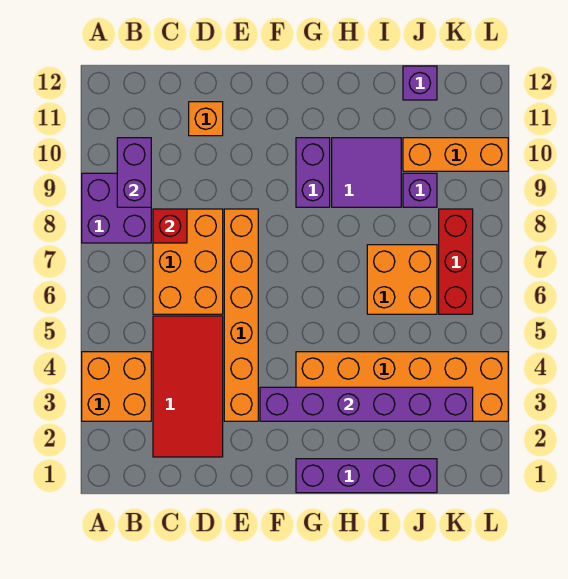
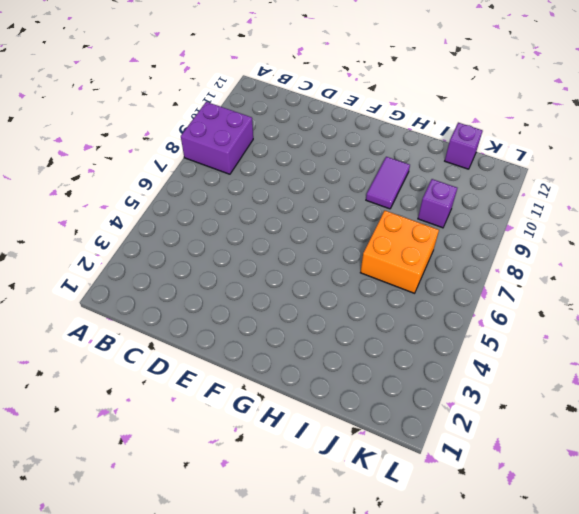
purple 1x2 tile [366,157,410,209] -> purple 2x2 tile [332,138,401,207]
none -> orange 2x2 brick [82,352,151,421]
none -> red 2x4 tile [153,316,223,457]
none -> orange 2x3 brick [153,209,223,314]

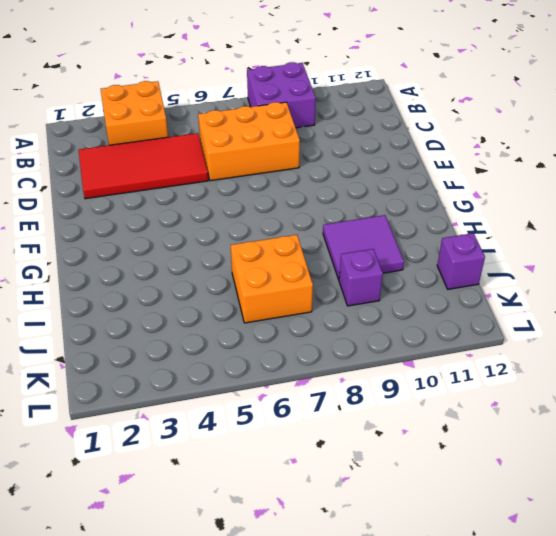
none -> orange 1x1 brick [189,102,223,136]
none -> orange 1x6 brick [224,209,258,421]
none -> purple 1x4 brick [296,459,437,493]

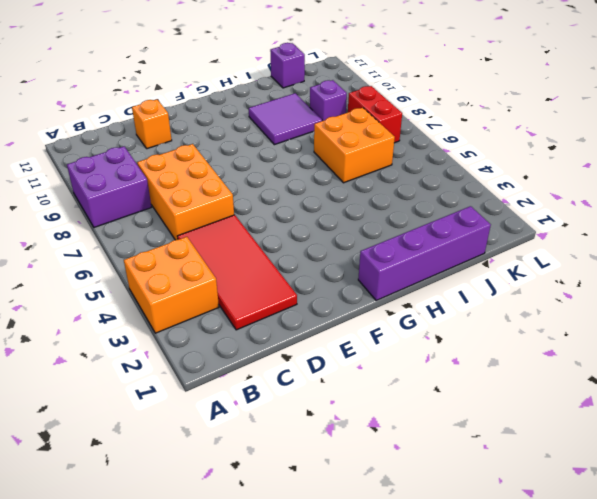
red 1x2 brick [348,86,402,143] -> red 1x3 brick [439,209,473,314]
none -> orange 1x6 brick [224,209,258,421]
none -> orange 2x6 brick [296,352,508,421]
none -> purple 1x2 brick [296,138,330,207]

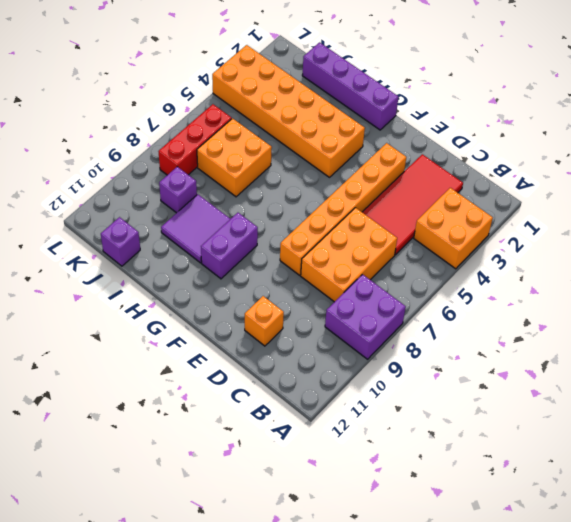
none -> orange 1x3 brick [403,138,508,171]
none -> purple 1x2 brick [117,138,151,207]
none -> red 1x1 brick [153,209,187,243]

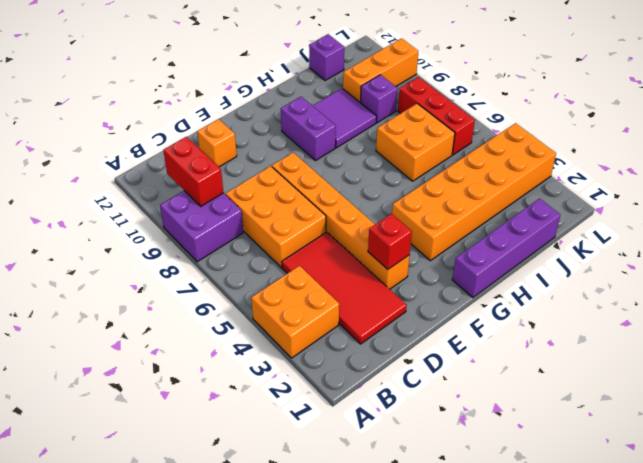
red 1x2 brick [163,137,224,206] -> purple 1x2 brick [117,138,151,207]
red 1x1 brick [368,214,412,269] -> red 1x1 brick moved to [153,209,187,243]
none -> purple 1x6 brick [260,387,473,421]

